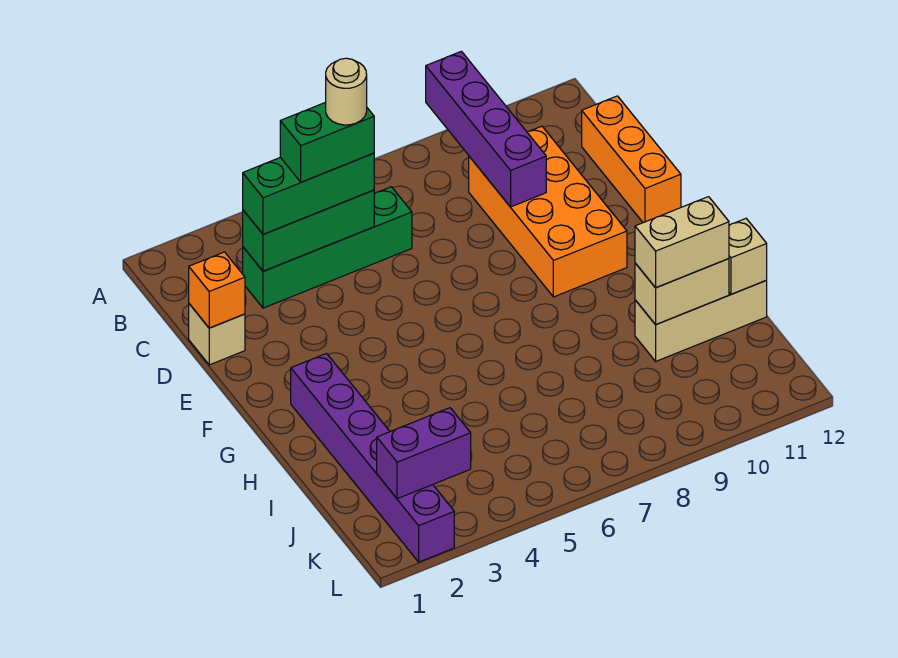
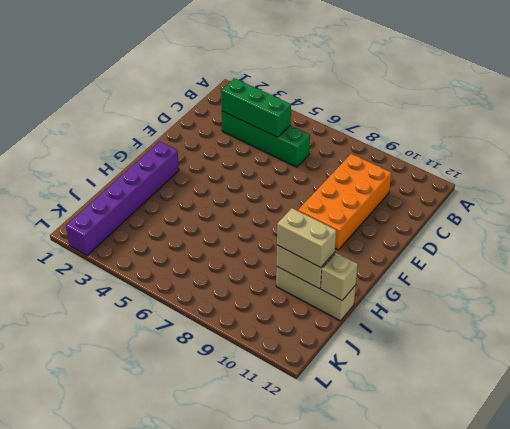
none -> orange 1x3 brick [582,96,681,223]
none -> tan 1x1 brick [189,304,245,365]
none -> purple 1x4 brick [426,51,546,207]

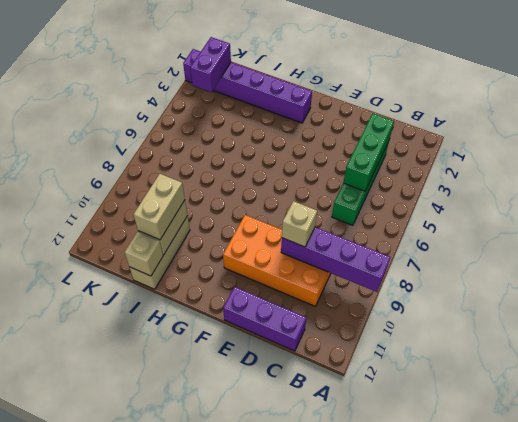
purple 1x3 brick [223,287,306,351] -> orange 1x3 brick [582,96,681,223]
tan 1x1 brick [282,201,317,247] -> tan 1x1 brick moved to [189,304,245,365]
none -> orange 1x1 brick [189,252,245,328]
none -> green 1x3 brick [243,153,374,234]
none -> green 1x2 brick [280,102,374,182]

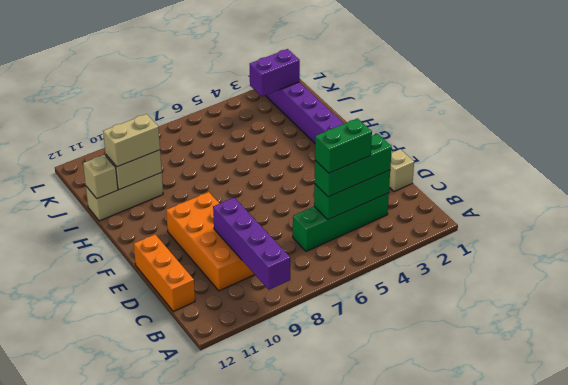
none -> orange 1x1 brick [189,252,245,328]
none -> tan 1x1 round brick [326,58,367,125]

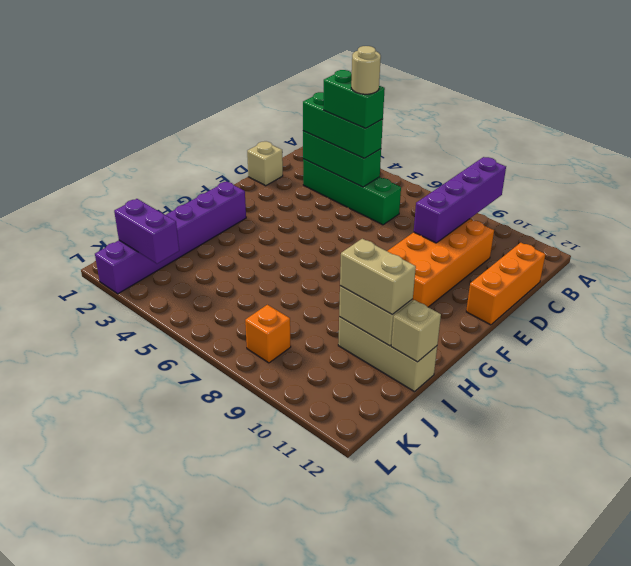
orange 1x1 brick [245,305,291,363] -> orange 1x1 brick moved to [189,252,245,328]

